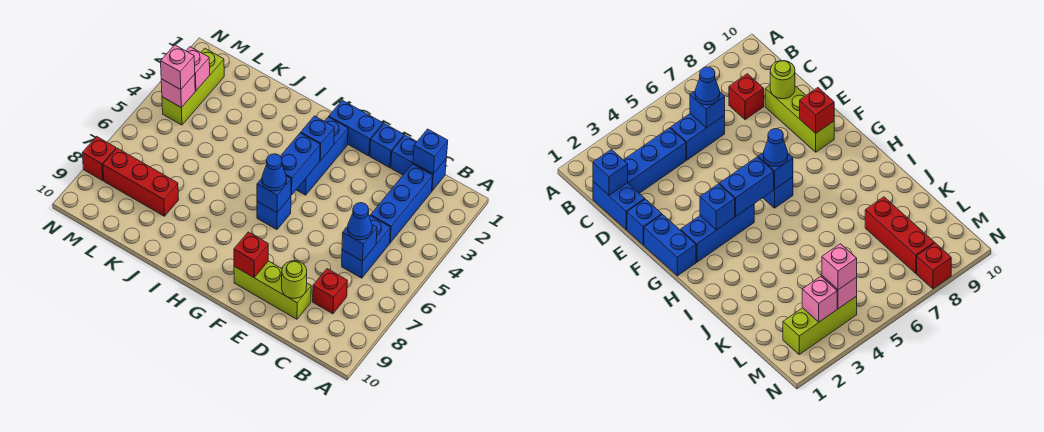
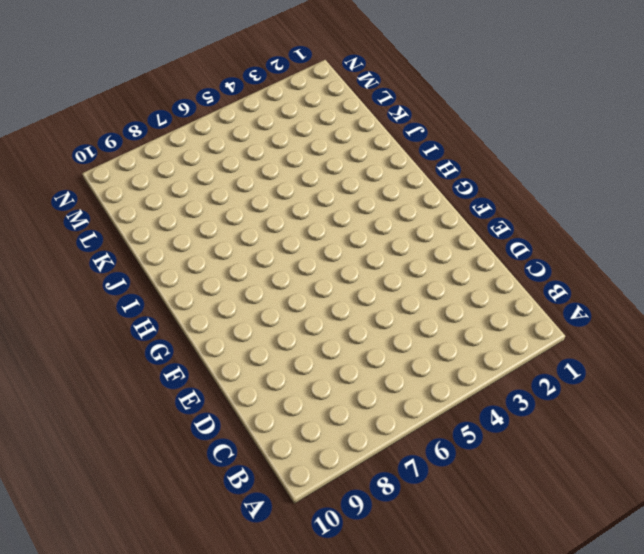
none -> blue 1x2 brick [391,135,446,191]
none -> blue 1x3 brick [371,164,433,243]
none -> blue 1x2 brick [342,216,390,278]

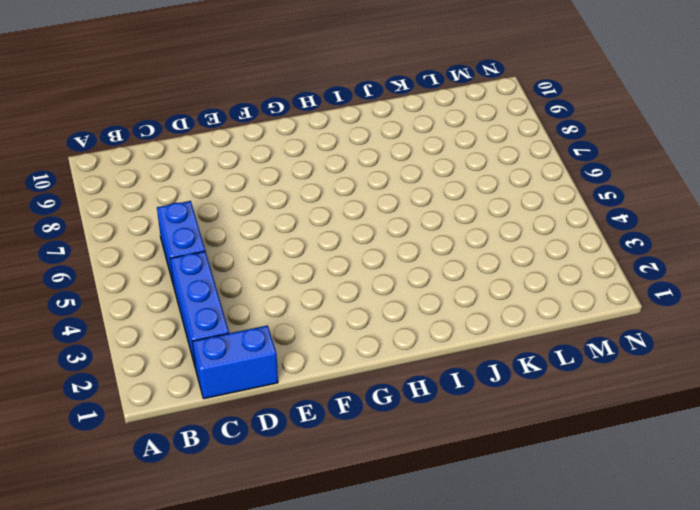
none -> red 1x1 brick [313,269,347,314]
none -> lime 1x3 brick [234,261,311,319]
none -> blue 1x1 brick [370,124,404,168]

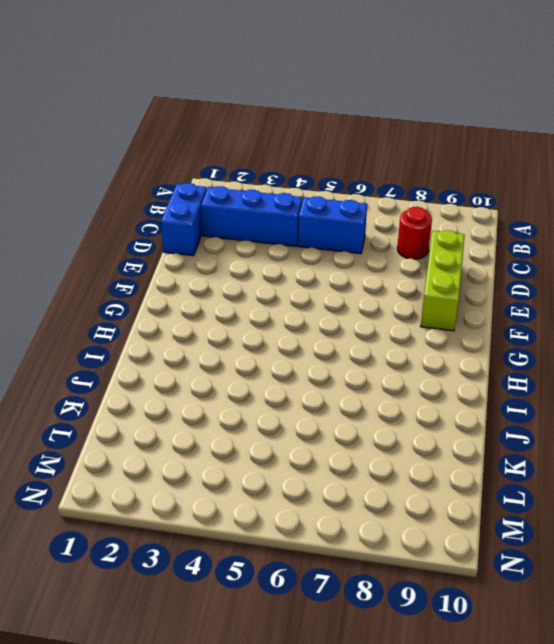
red 1x1 round brick [397,207,432,259] -> red 1x1 brick [313,269,347,314]
none -> blue 1x1 brick [370,124,404,168]
none -> blue 1x2 brick [329,100,383,156]
none -> blue 1x3 brick [296,117,348,195]

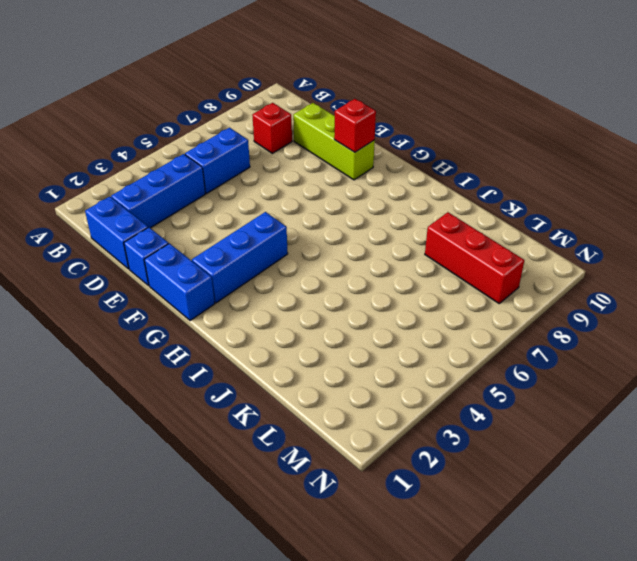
none -> blue 1x1 brick [257,197,291,230]
none -> lime 1x3 brick [162,48,224,125]
none -> red 1x1 brick [82,136,116,181]

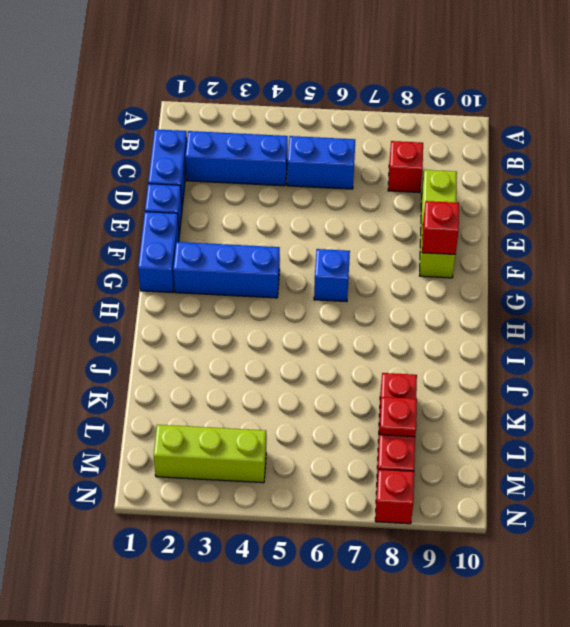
red 1x1 plate [380,397,417,437] -> none
none -> blue 1x1 brick [413,129,448,174]
none -> blue 1x1 brick [342,225,377,261]
none -> lime 1x1 round brick [282,261,307,299]

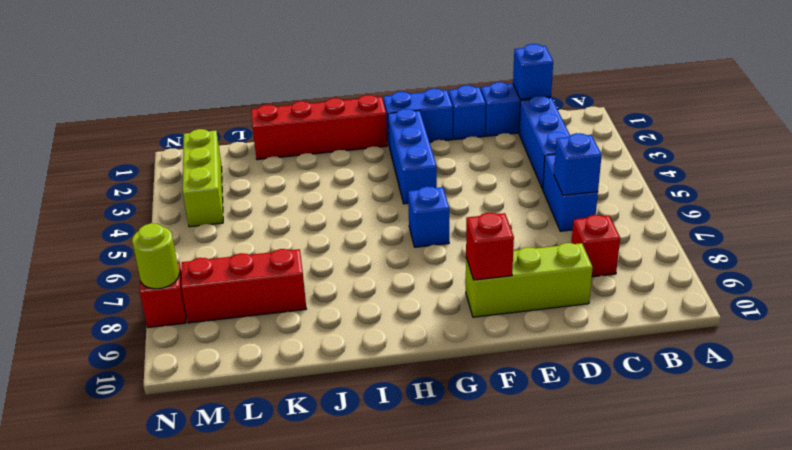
red 1x4 brick [251,95,387,160] -> none
lime 1x1 round brick [132,223,179,289] -> lime 1x1 round brick moved to [282,261,307,299]
none -> blue 1x1 brick [301,116,334,161]
none -> blue 1x2 brick [280,133,320,195]
none -> blue 1x1 brick [257,176,291,212]

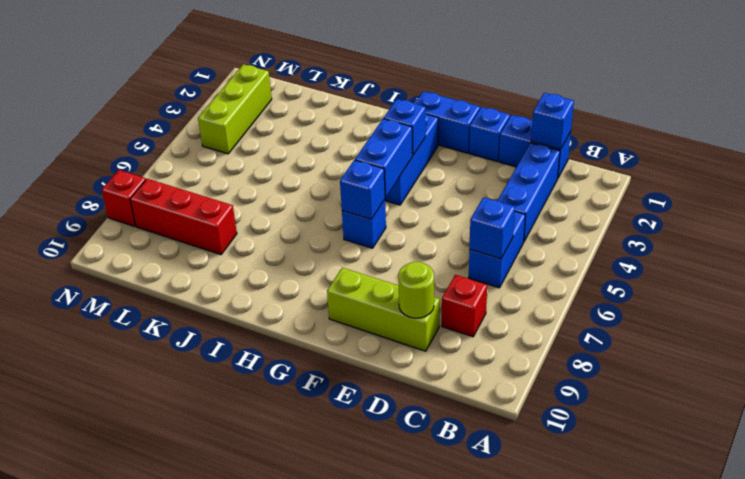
none -> red 1x1 brick [234,232,268,278]
none -> pink 1x1 brick [186,47,210,91]
none -> pink 1x1 brick [161,74,195,108]

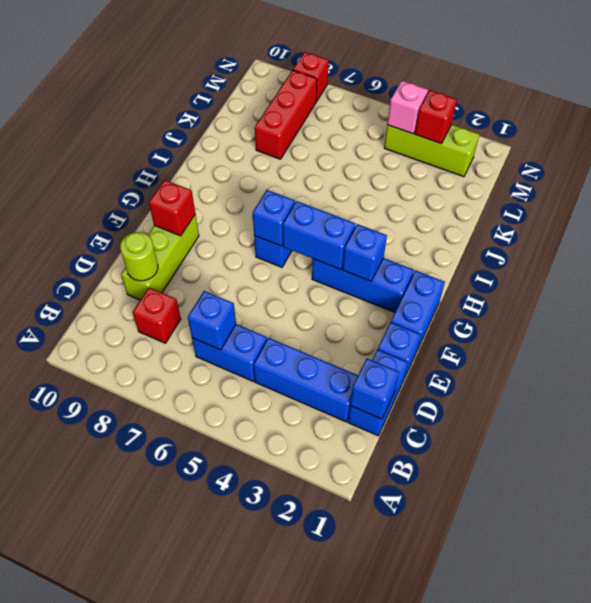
red 1x1 brick [415,90,457,144] -> pink 1x1 brick [186,47,210,91]
none -> blue 1x1 cone [347,203,372,240]
none -> blue 1x1 cone [262,154,286,191]
none -> pink 1x1 brick [161,45,195,90]

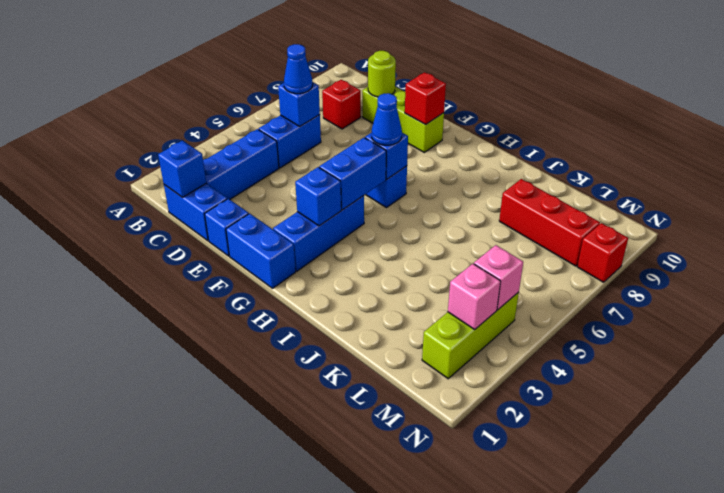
none -> pink 1x1 brick [161,45,195,90]

